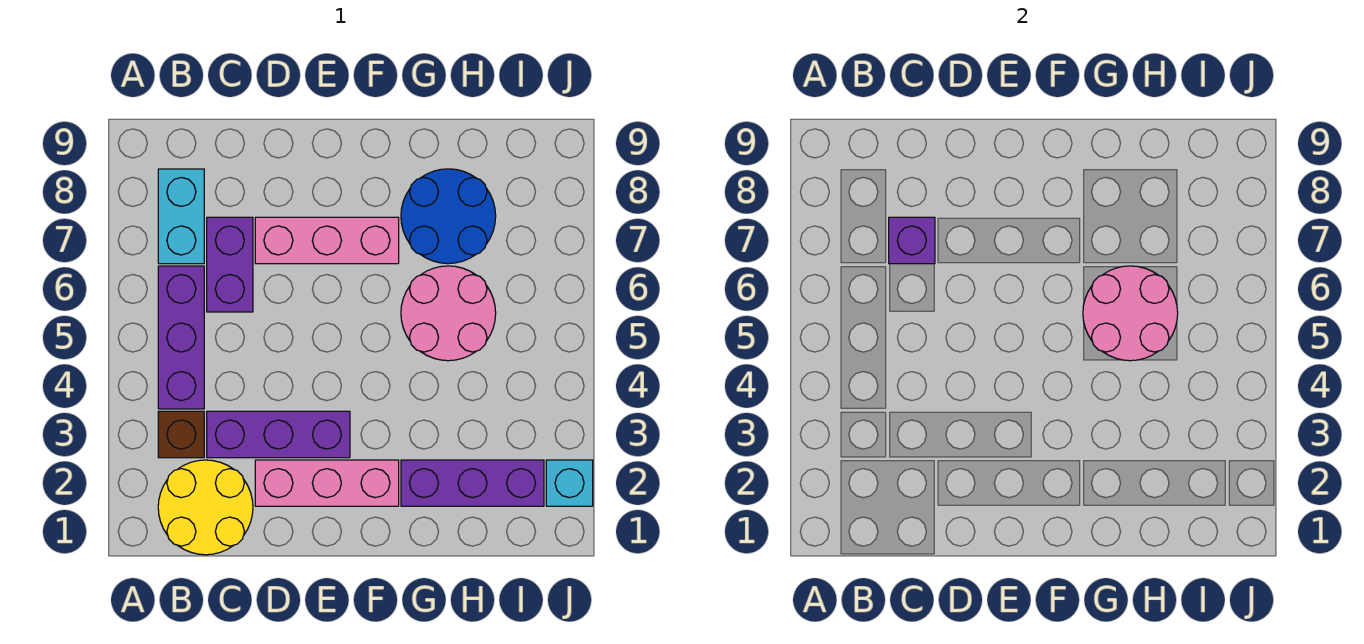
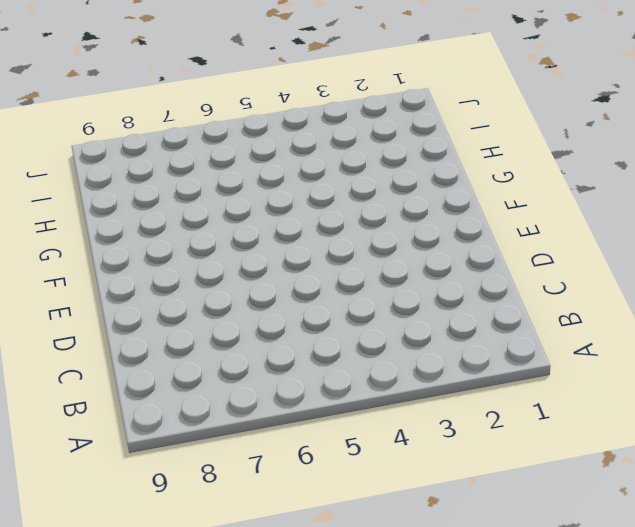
none -> yellow 2x2 round brick [158,460,253,555]
none -> brown 1x1 brick [158,411,204,458]
none -> purple 1x3 brick [158,266,204,409]

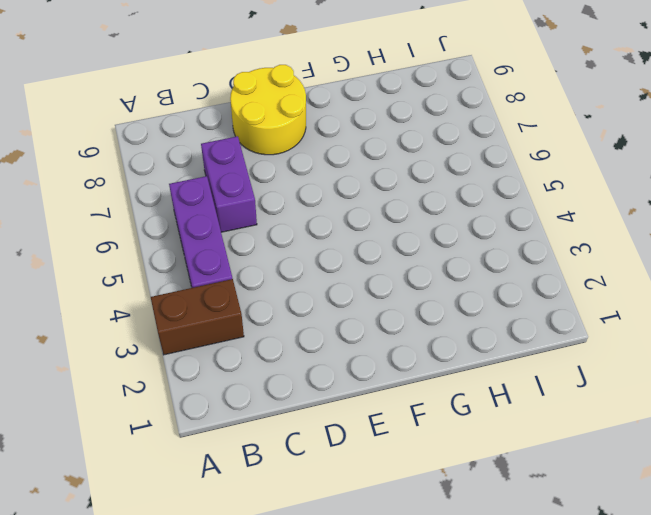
brown 1x2 brick [151,279,244,355] -> brown 1x1 brick [158,411,204,458]
yellow 2x2 round brick [230,65,306,155] -> yellow 2x2 round brick moved to [158,460,253,555]
none -> cyan 1x2 brick [158,169,204,264]
none -> purple 1x3 brick [207,411,350,458]
none -> pink 1x3 brick [255,460,399,506]

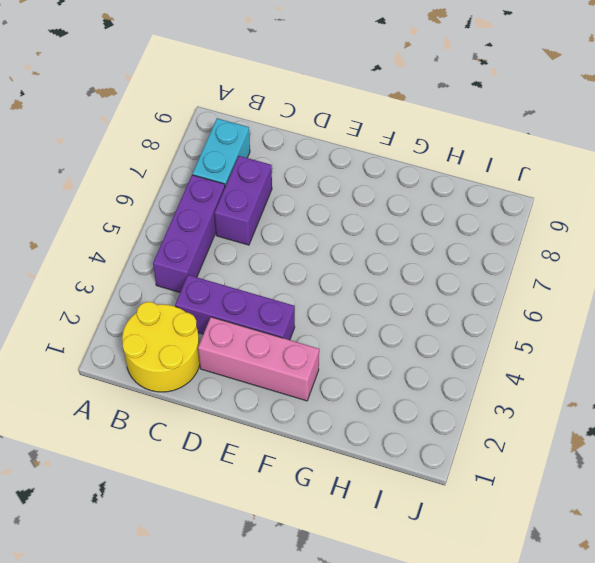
none -> brown 1x1 brick [158,411,204,458]
none -> pink 1x3 brick [255,217,399,264]
none -> purple 1x3 brick [401,460,544,506]

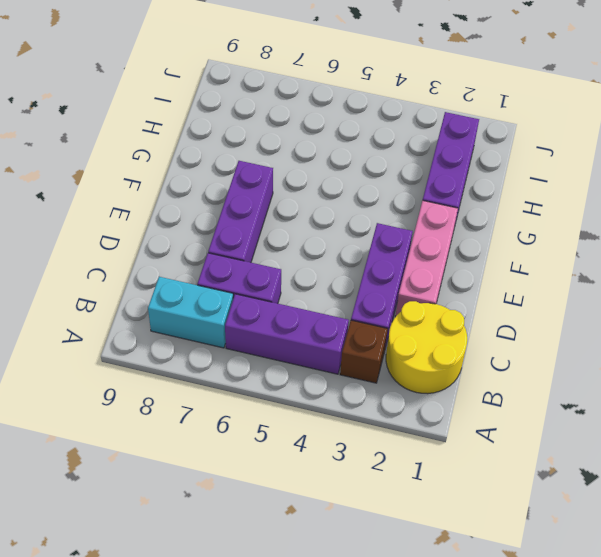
purple 1x3 brick [208,161,273,262] -> pink 1x3 brick [255,217,399,264]
none -> pink 2x2 round brick [401,266,496,361]
none -> blue 2x2 round brick [401,169,496,264]
none -> cyan 1x1 brick [546,460,593,506]

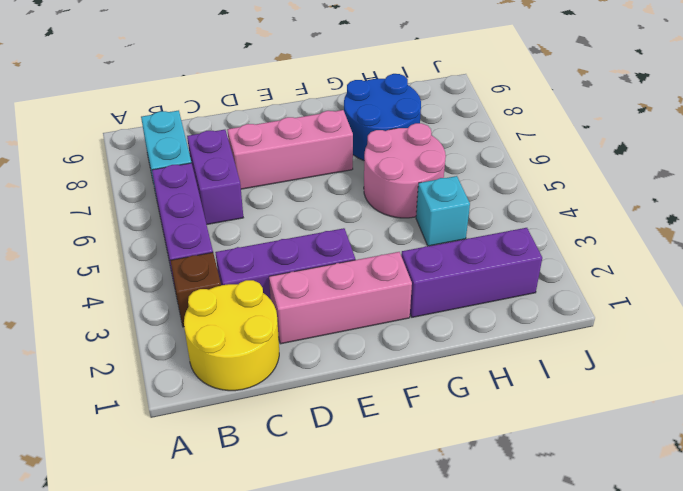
cyan 1x1 brick [416,176,470,246] -> cyan 1x1 brick moved to [546,460,593,506]
none -> purple 1x1 brick [889,217,935,264]
none -> pink 2x2 round brick [1083,266,1178,361]

